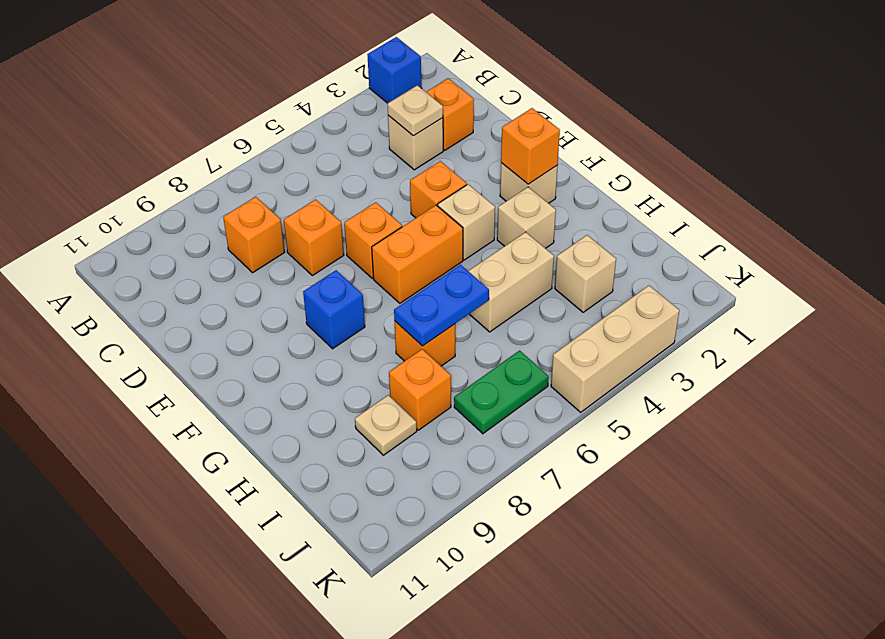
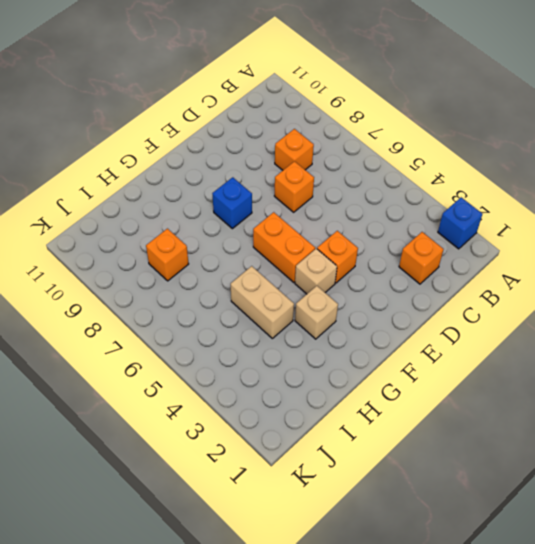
none -> tan 1x1 brick [388,115,443,170]
none -> orange 1x1 brick [344,202,402,278]
none -> tan 1x1 brick [500,163,558,203]

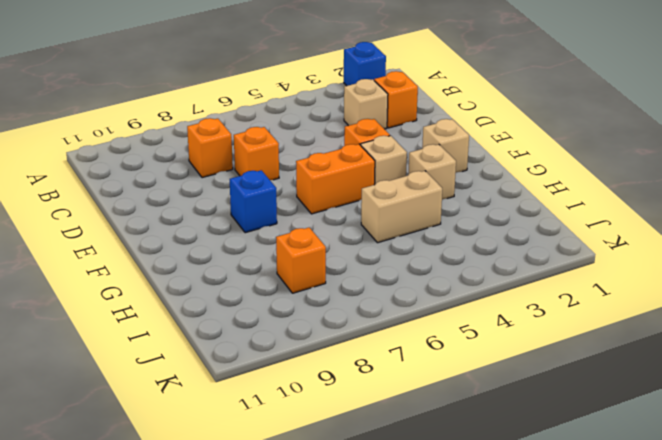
none -> orange 1x1 brick [344,202,402,278]
none -> orange 1x1 brick [395,321,455,366]
none -> tan 1x1 brick [555,235,616,312]

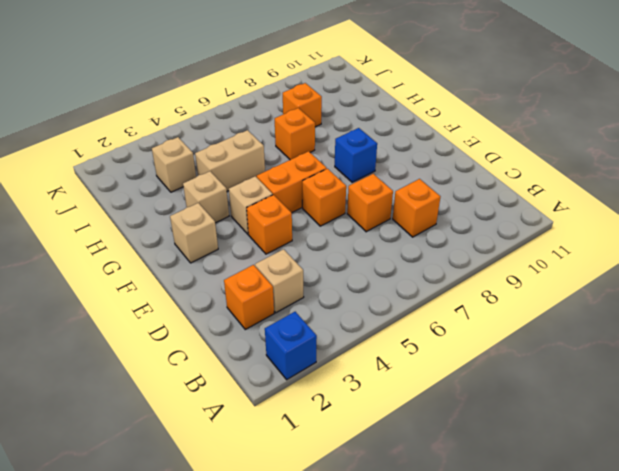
none -> tan 1x1 plate [355,395,417,455]
none -> green 1x2 plate [454,351,549,434]
none -> tan 1x3 brick [551,286,679,412]

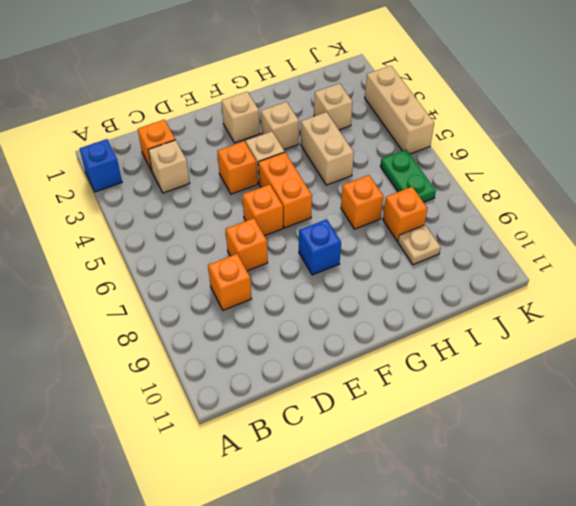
none -> tan 1x1 plate [387,85,443,136]
none -> orange 1x1 brick [501,108,560,184]
none -> blue 1x2 plate [394,265,489,346]

